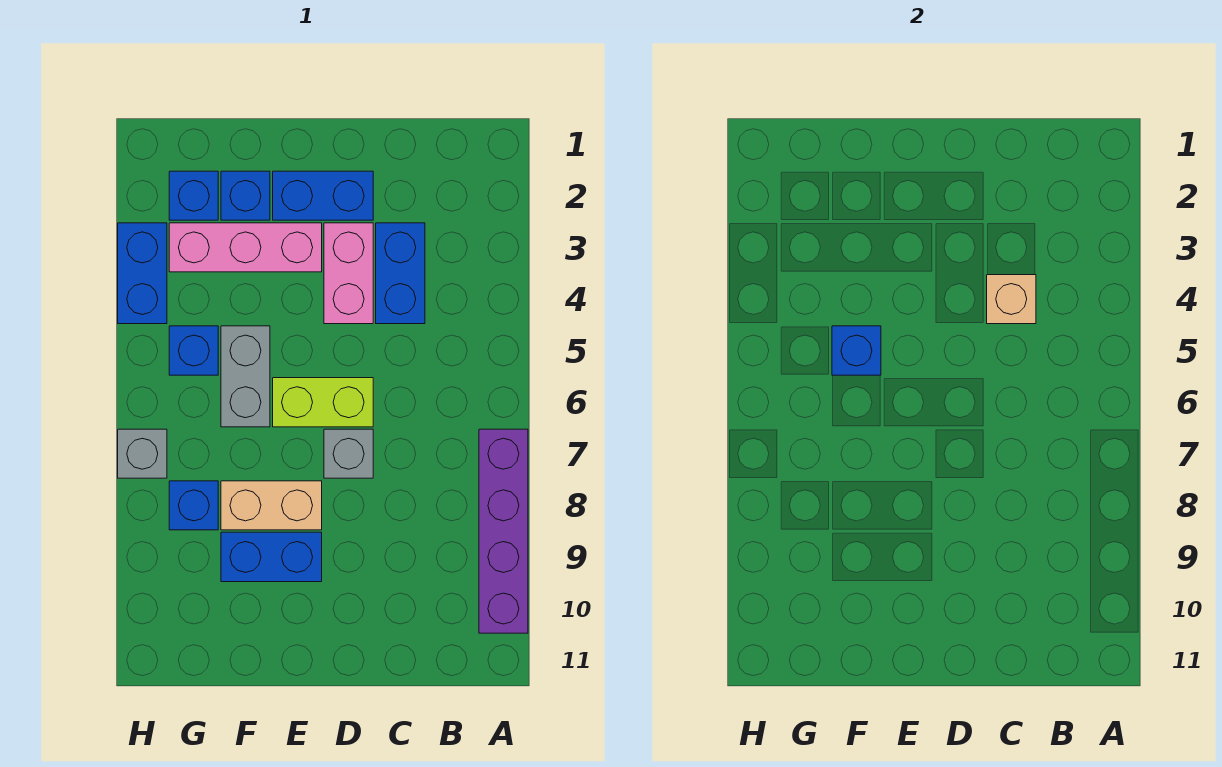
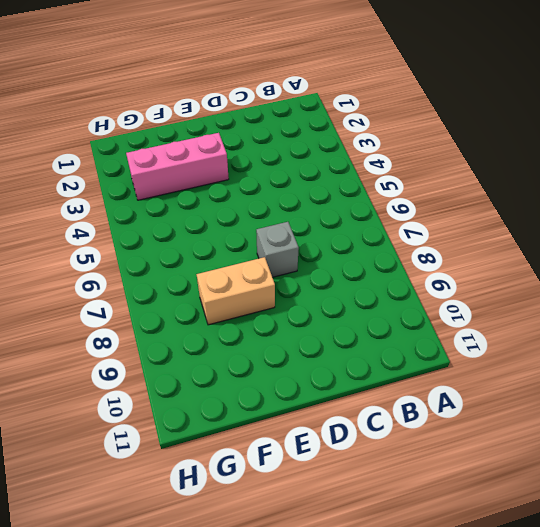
none -> purple 1x4 brick [479,429,528,633]
none -> blue 1x2 brick [376,223,425,324]
none -> blue 1x2 brick [273,171,373,220]

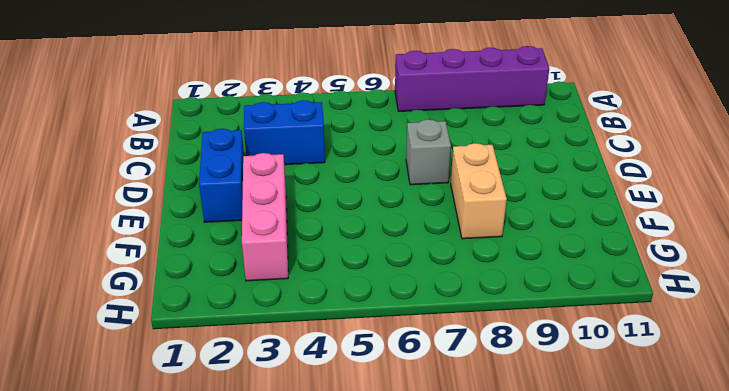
none -> pink 1x2 brick [324,223,373,324]
none -> lime 1x2 brick [273,378,373,427]
none -> blue 1x2 brick [221,532,322,582]

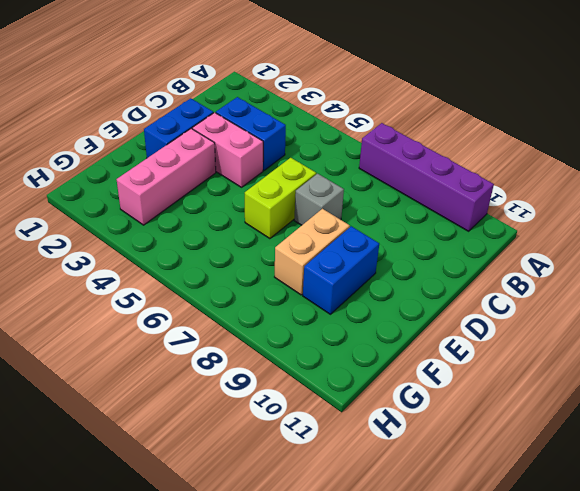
none -> blue 1x1 brick [221,171,270,220]
none -> grey 1x2 brick [221,326,270,427]
none -> blue 1x1 brick [169,171,218,220]

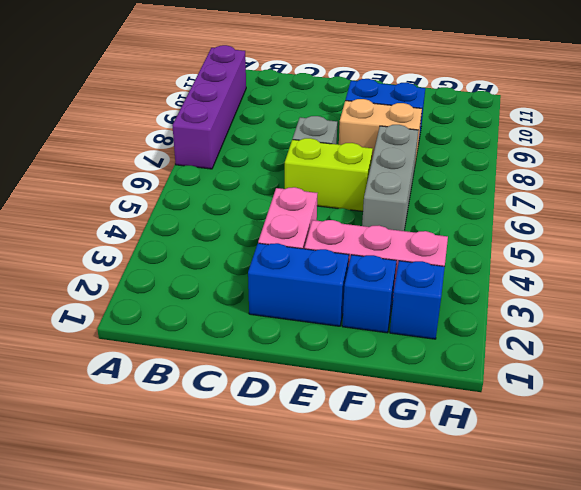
grey 1x3 brick [362,125,418,231] -> grey 1x2 brick [221,326,270,427]
none -> blue 1x2 brick [376,223,425,324]
none -> blue 1x1 brick [169,326,218,375]
none -> blue 1x1 brick [169,481,218,530]

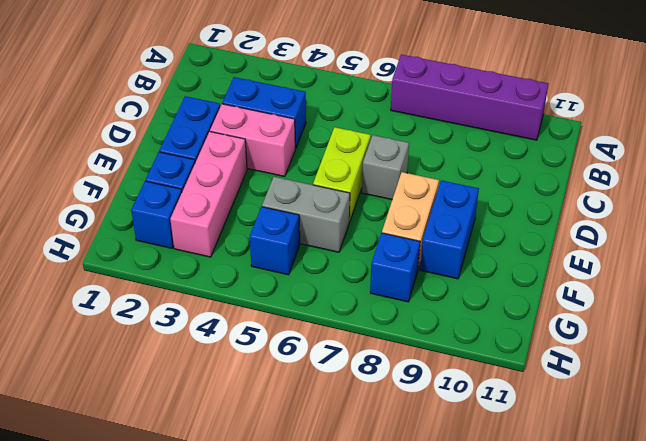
none -> blue 1x2 brick [118,223,167,324]
none -> grey 1x1 brick [118,429,167,478]
none -> tan 1x1 brick [987,275,1036,324]

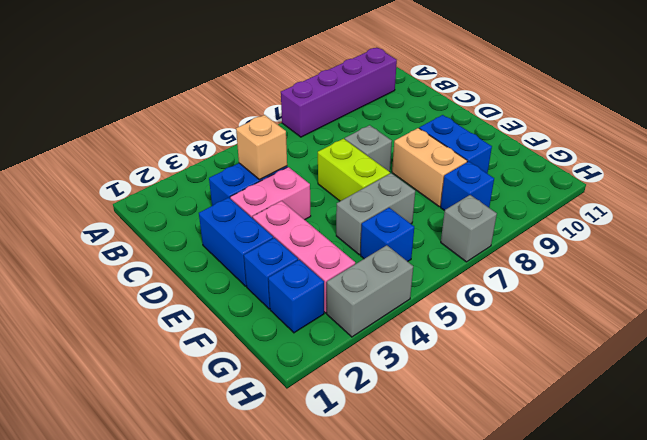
grey 1x2 brick [327,245,413,337] -> blue 1x2 brick [118,223,167,324]
none -> blue 1x1 brick [832,326,881,375]

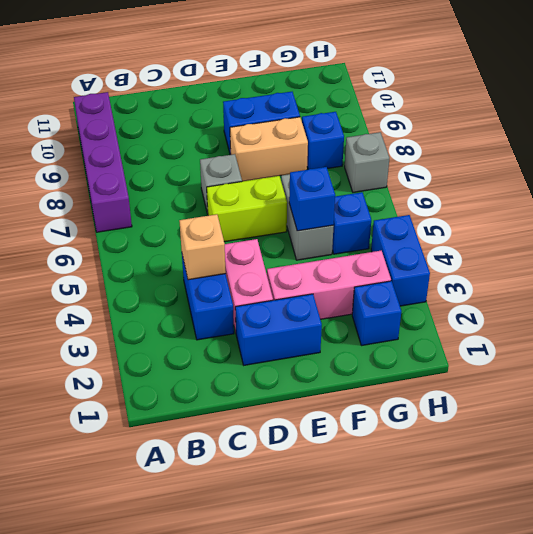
none -> blue 1x1 brick [221,171,270,220]

